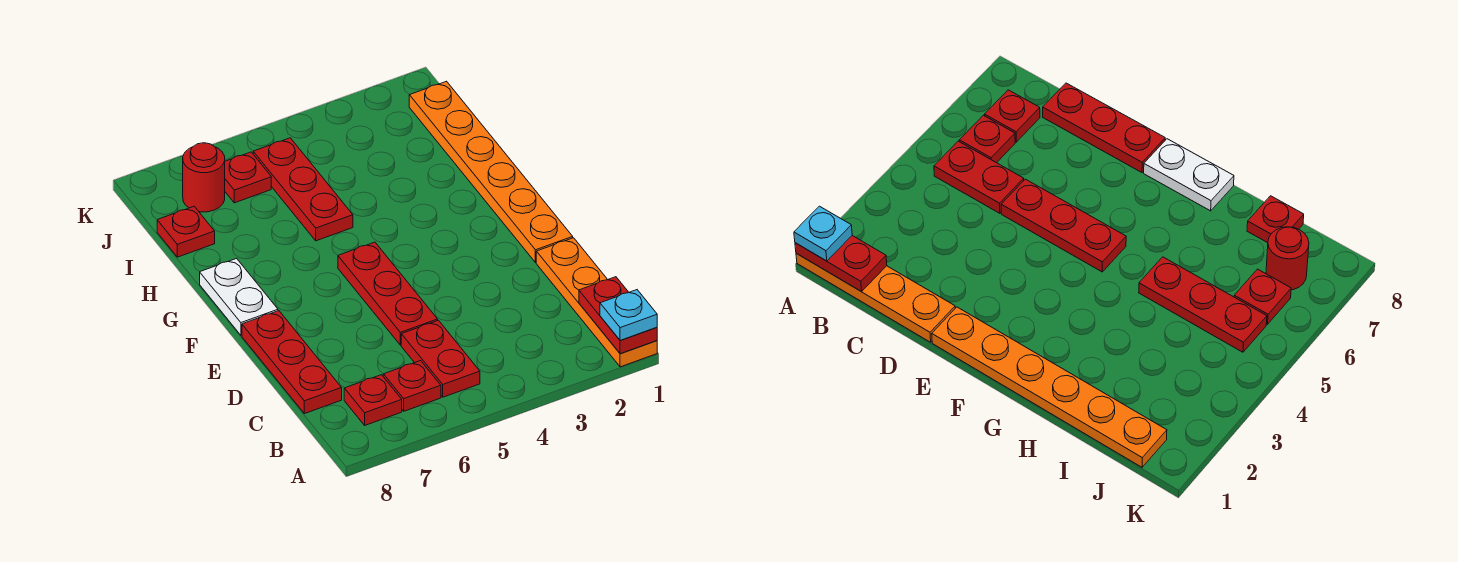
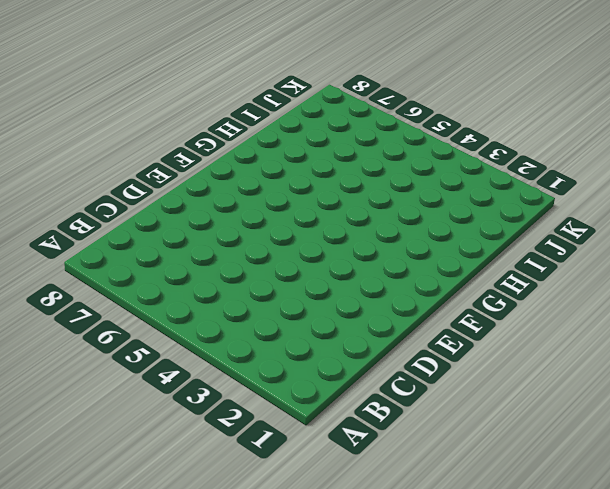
none -> orange 1x4 plate [536,238,657,367]
none -> red 1x2 plate [401,320,480,397]
none -> red 1x1 plate [383,361,441,411]

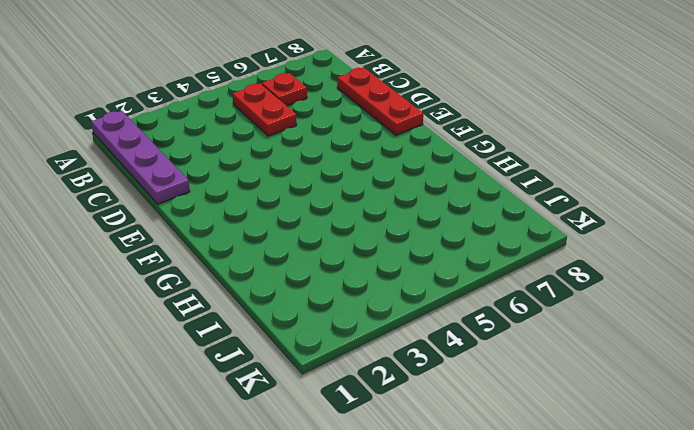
purple 1x4 plate [91,111,190,204] -> orange 1x4 plate [536,238,657,367]
none -> red 1x1 plate [344,375,402,425]
none -> red 1x3 plate [338,242,438,345]
none -> orange 1x6 plate [409,81,573,263]

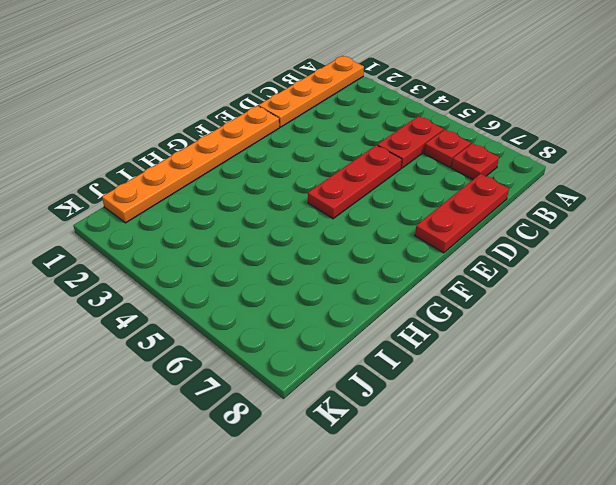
none -> white 1x2 plate [200,259,278,335]
none -> red 1x3 plate [253,138,353,241]
none -> red 1x1 plate [157,206,215,257]

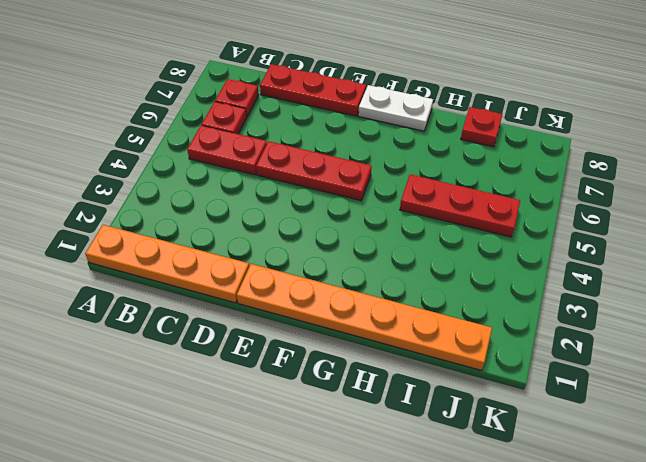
none -> red 1x1 plate [225,152,271,203]
none -> red 1x1 round brick [183,143,225,212]
none -> red 1x2 plate [579,277,657,354]

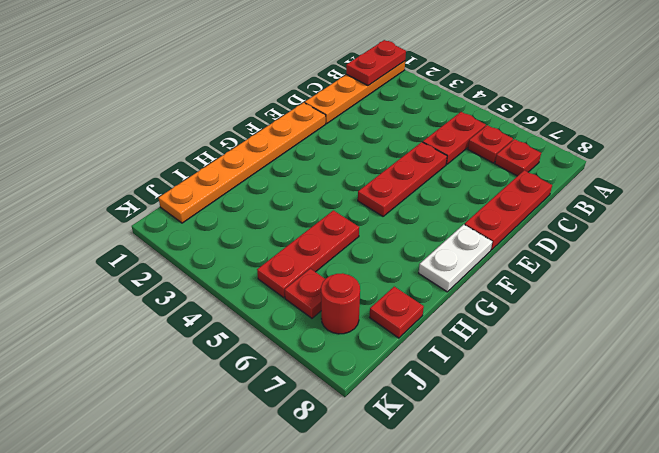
none -> cyan 1x1 plate [600,290,657,341]

